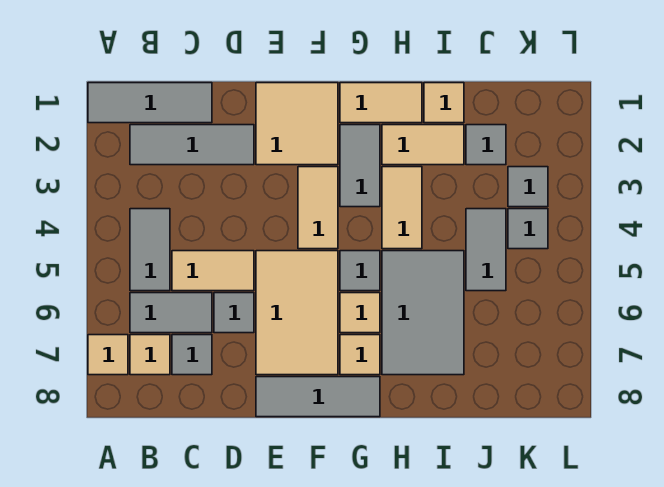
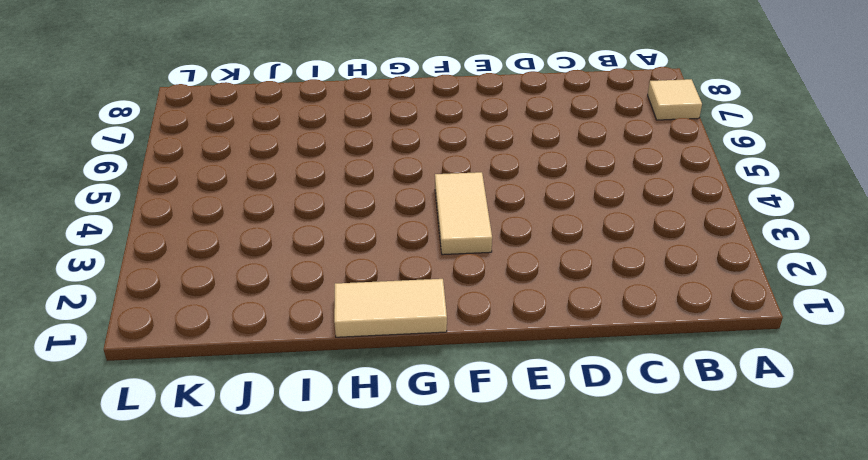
none -> grey 1x3 tile [88,83,212,123]
none -> grey 1x3 tile [130,125,254,165]
none -> grey 1x2 tile [130,209,170,291]

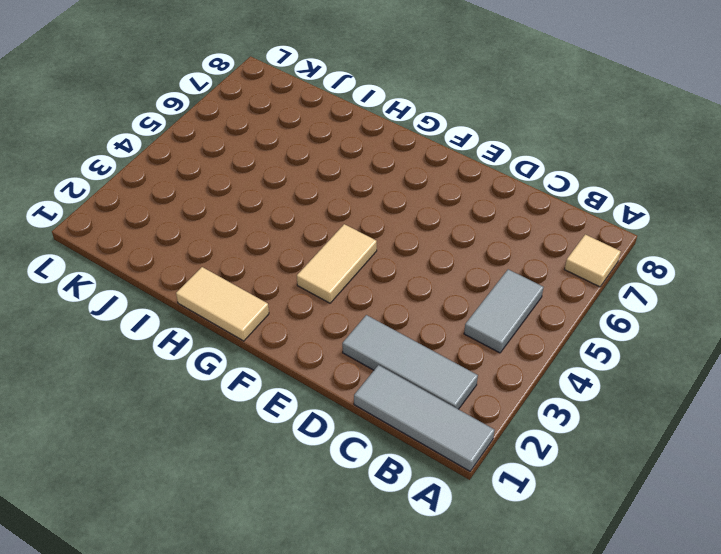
none -> grey 1x2 tile [130,293,212,333]
none -> tan 1x1 tile [130,335,170,375]
none -> tan 1x2 tile [172,251,254,291]

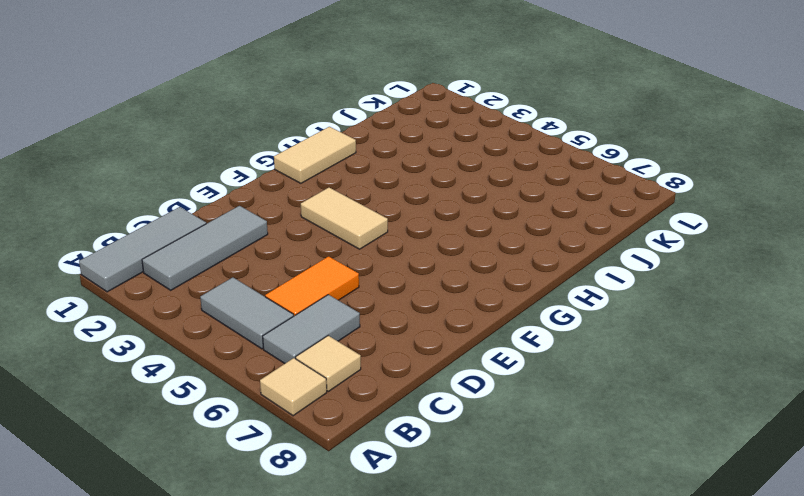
orange 1x2 tile [265,256,359,316] -> tan 1x2 tile [172,251,254,291]
none -> grey 1x1 tile [172,335,212,375]
none -> grey 1x1 tile [214,293,254,333]
none -> tan 2x2 tile [256,83,338,165]

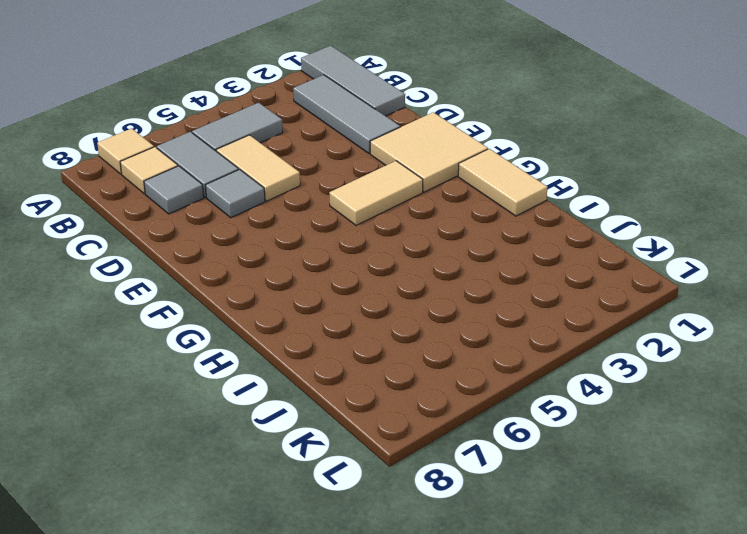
none -> tan 2x3 tile [256,251,338,375]
none -> grey 1x3 tile [256,377,380,417]
none -> grey 1x2 tile [340,125,380,207]

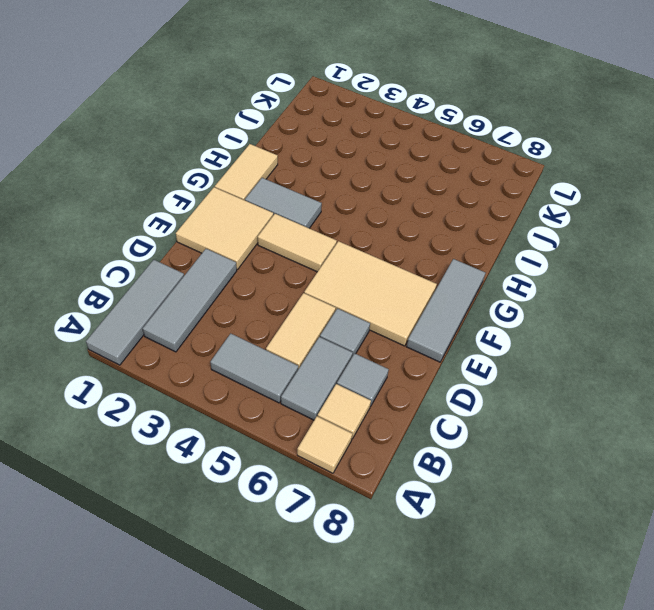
none -> grey 1x1 tile [340,251,380,291]
none -> tan 1x1 tile [340,293,380,333]
none -> tan 1x1 tile [340,335,380,375]

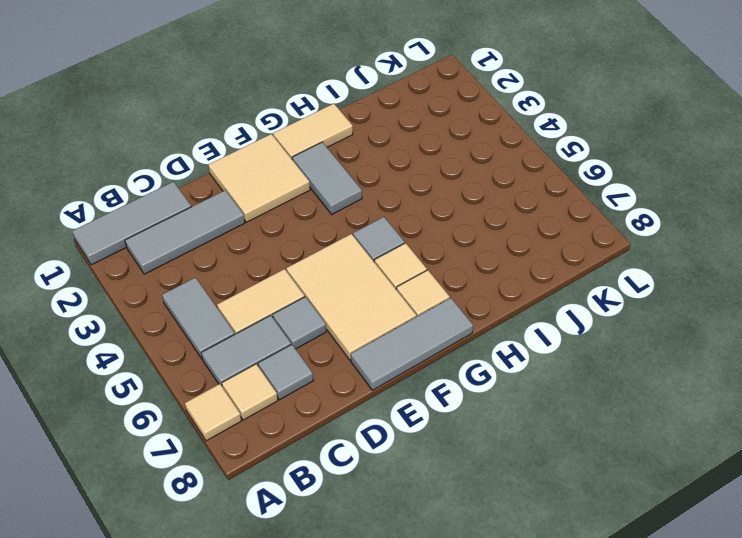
none -> tan 1x2 tile [298,167,338,249]
none -> tan 1x2 tile [382,125,464,165]
none -> tan 1x2 tile [382,167,422,249]

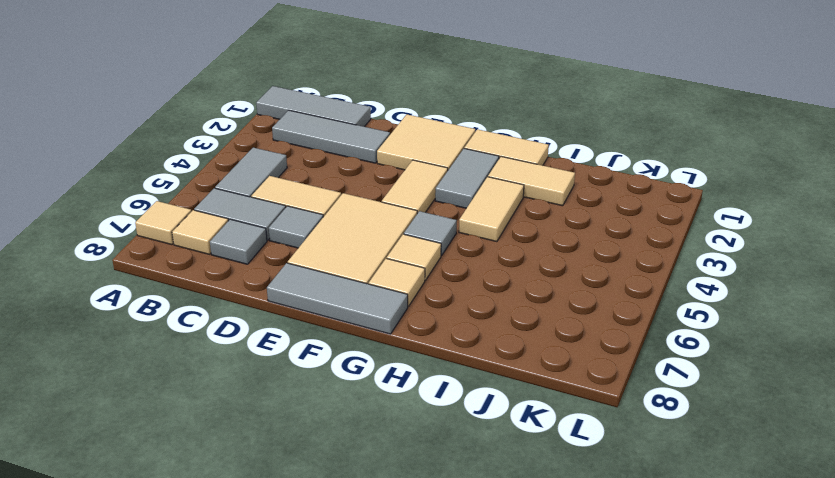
none -> grey 2x3 tile [382,251,464,375]
none -> tan 1x1 tile [424,83,464,123]
none -> grey 1x1 tile [466,125,506,165]

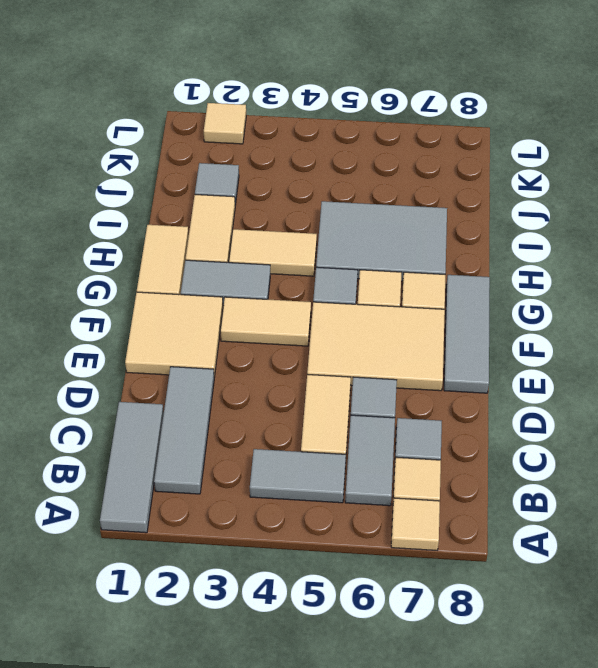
tan 1x1 tile [204,103,246,144] -> tan 1x1 tile moved to [424,83,464,123]
none -> grey 1x2 tile [466,209,506,291]
none -> grey 1x1 tile [508,167,548,207]
none -> grey 1x1 tile [508,209,548,249]

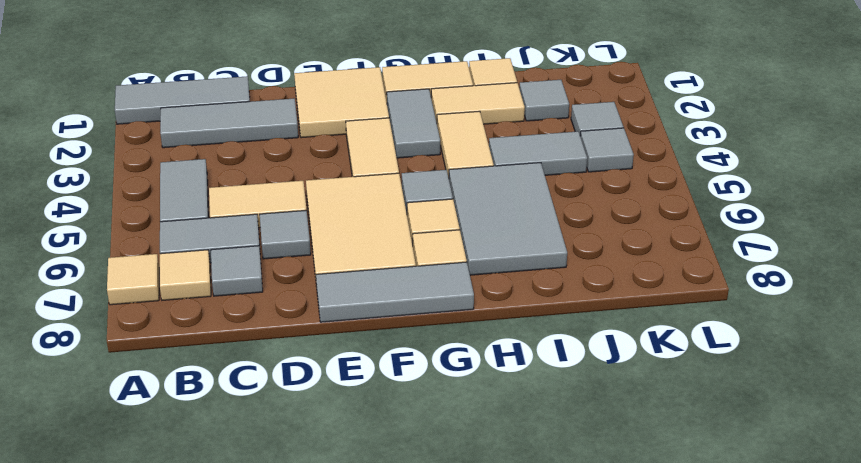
grey 1x2 tile [489,131,587,175] -> grey 1x2 tile turned to [466,209,506,291]

